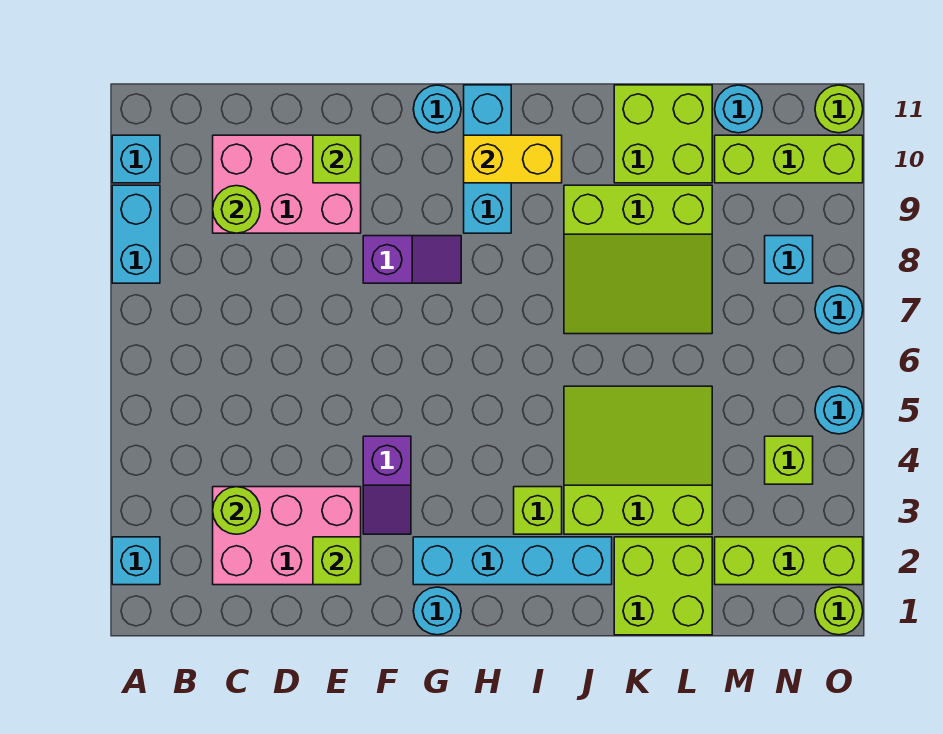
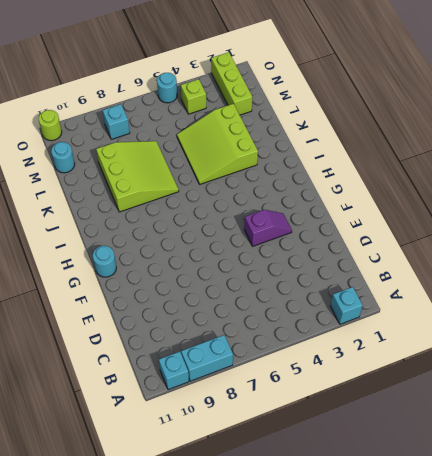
none -> pink 2x3 brick [213,487,361,585]
none -> pink 2x3 brick [213,135,361,233]
none -> purple 1x2 slope [363,236,461,283]
none -> cyan 1x1 round brick [413,587,461,635]

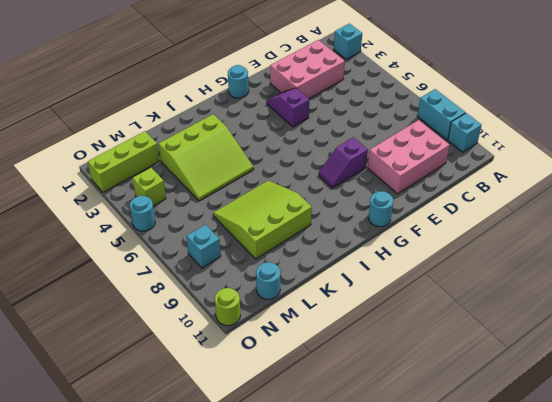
none -> cyan 1x4 brick [413,537,612,585]
none -> cyan 1x3 brick [464,85,511,233]
none -> lime 1x1 brick [514,487,562,534]
none -> lime 2x2 brick [614,537,712,635]

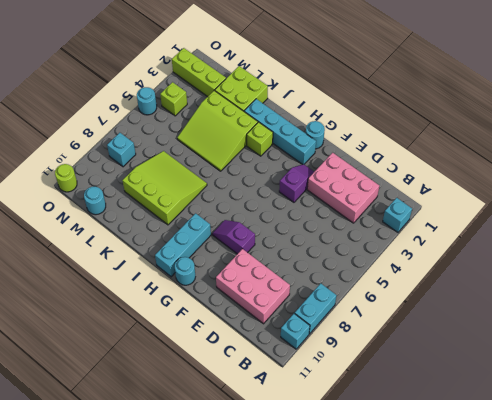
none -> lime 2x2 brick [614,85,712,183]
none -> lime 1x3 brick [715,135,863,183]
none -> lime 1x1 round brick [815,587,863,635]
none -> cyan 1x1 round brick [815,286,863,334]

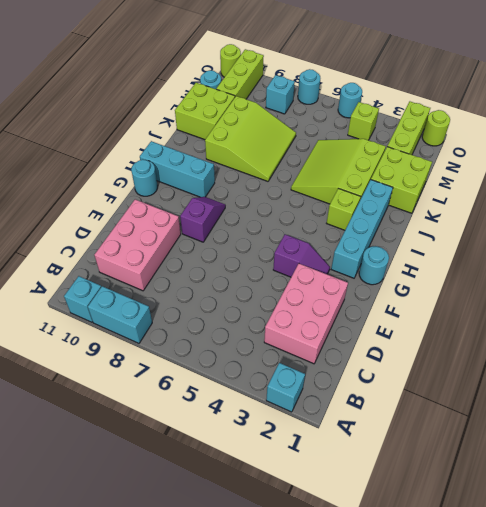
none -> lime 1x1 round brick [213,487,260,534]
none -> lime 1x1 round brick [213,186,260,233]
none -> lime 1x1 brick [313,537,361,585]
none -> lime 1x1 brick [313,135,361,183]

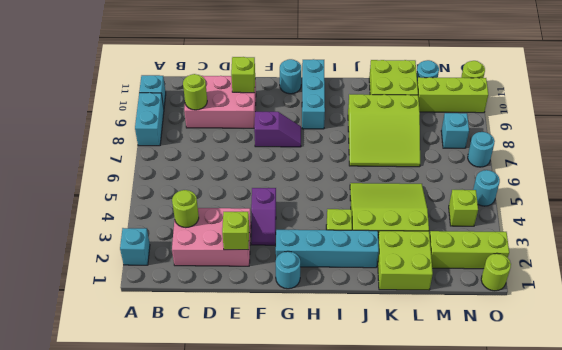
none -> yellow 1x2 brick [464,135,562,183]

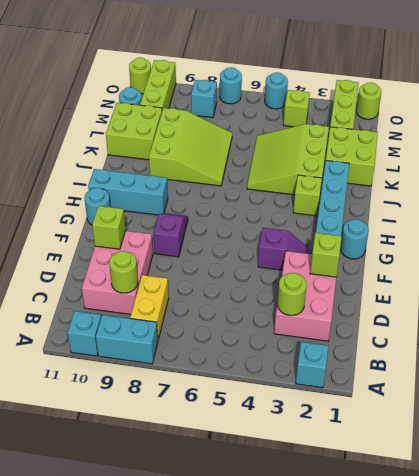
yellow 1x2 brick [130,275,169,340] -> yellow 1x2 brick moved to [464,135,562,183]

